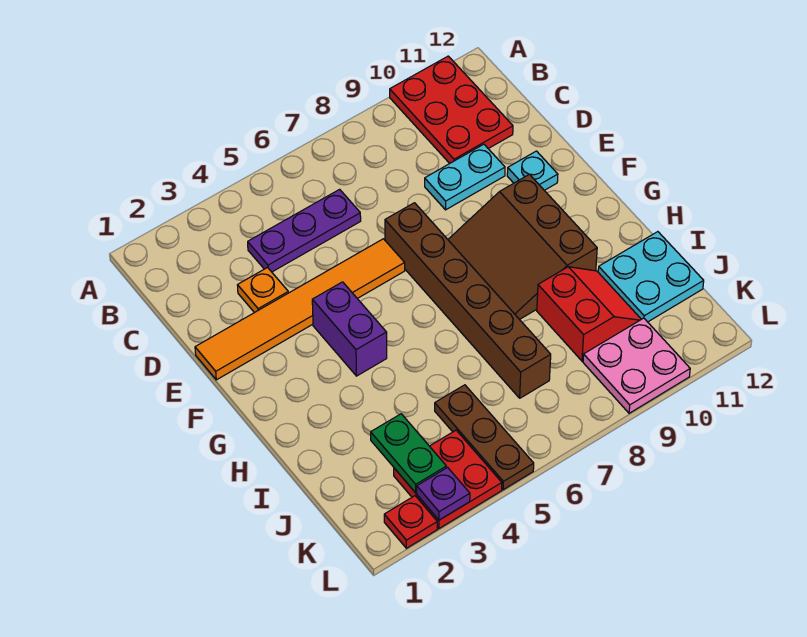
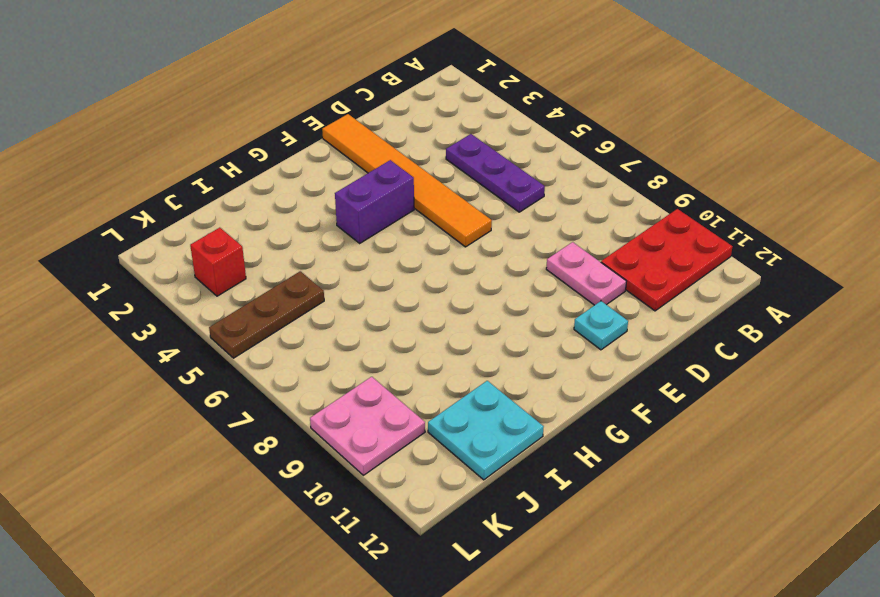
pink 1x2 plate [546,242,627,305] -> cyan 1x2 plate [425,144,505,210]
red 1x1 brick [190,228,246,296] -> red 2x2 plate [394,430,502,529]
none -> orange 1x1 plate [237,268,288,313]
none -> brown 1x6 brick [385,203,551,398]
none -> brown 3x3 slope [448,174,597,319]

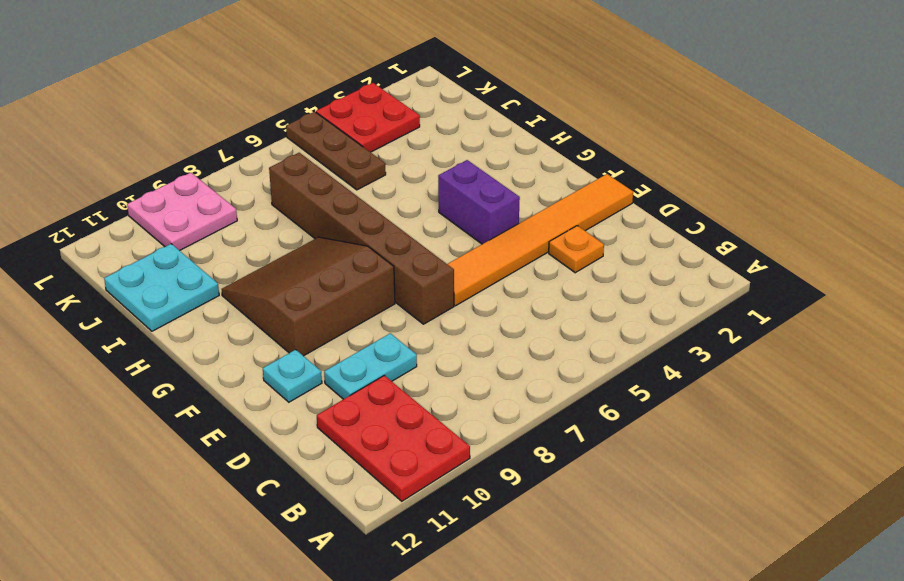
brown 3x3 slope [222,237,395,356] -> brown 3x3 slope turned to [448,174,597,319]
none -> purple 1x3 plate [248,189,361,272]
none -> red 2x2 slope [537,267,641,361]
none -> red 1x1 plate [384,496,437,548]

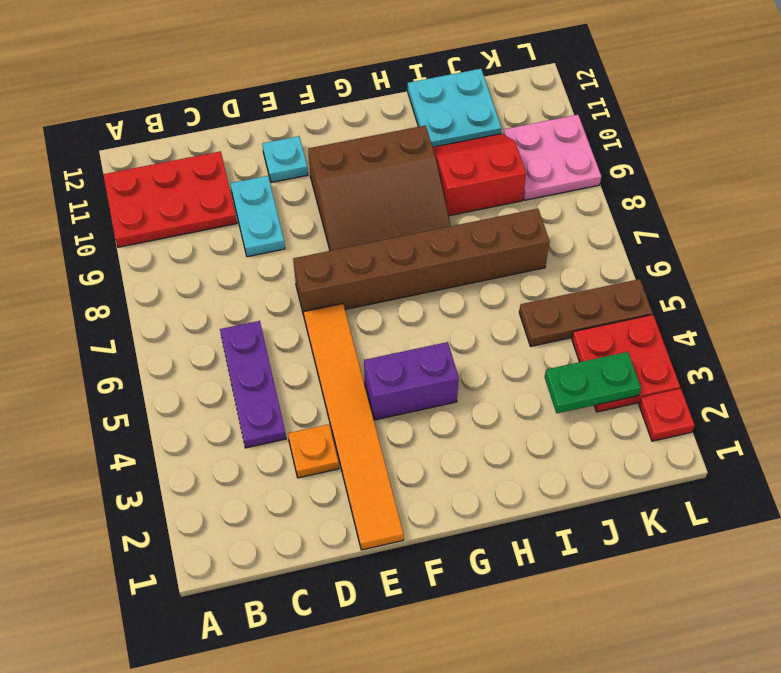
none -> purple 1x1 plate [417,468,470,520]

